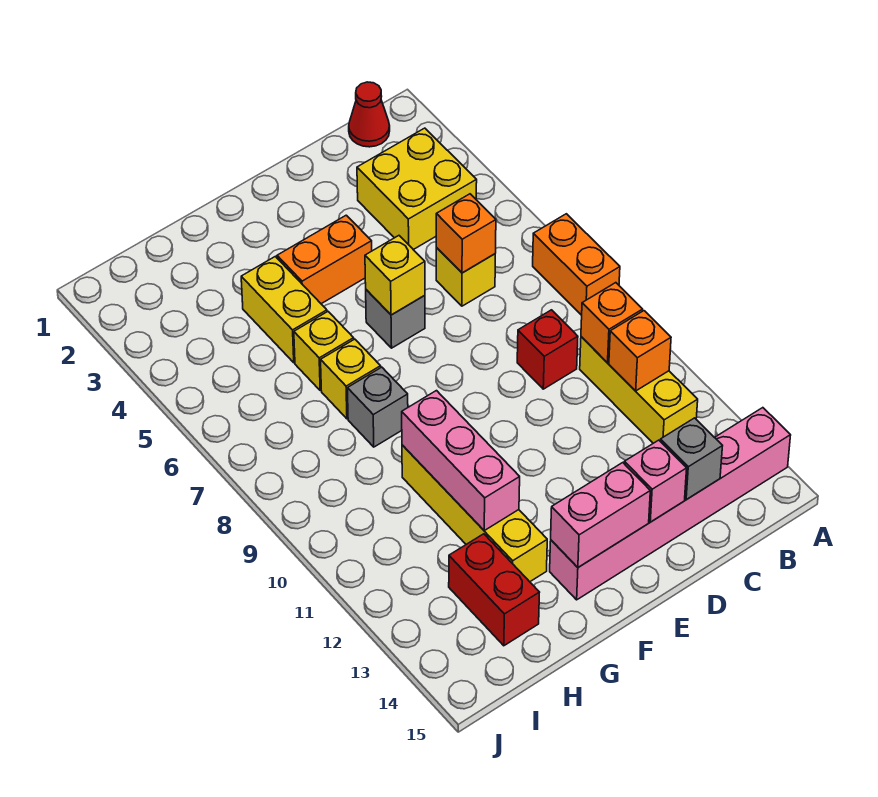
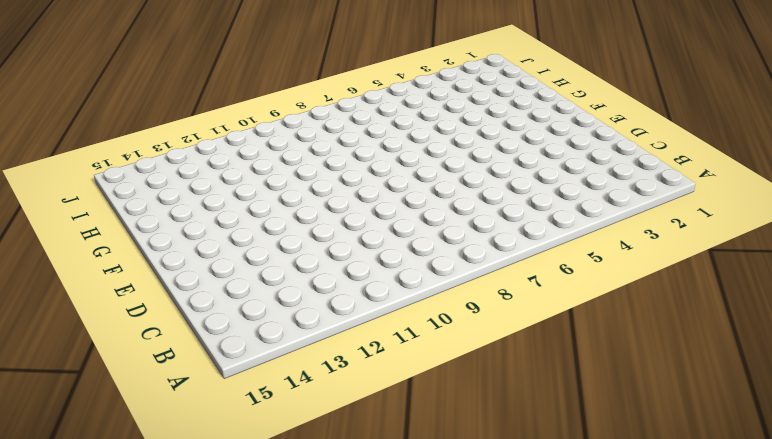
none -> orange 1x2 brick [533,214,620,315]
none -> pink 1x6 brick [550,408,791,600]
none -> red 1x1 cone [349,82,390,147]

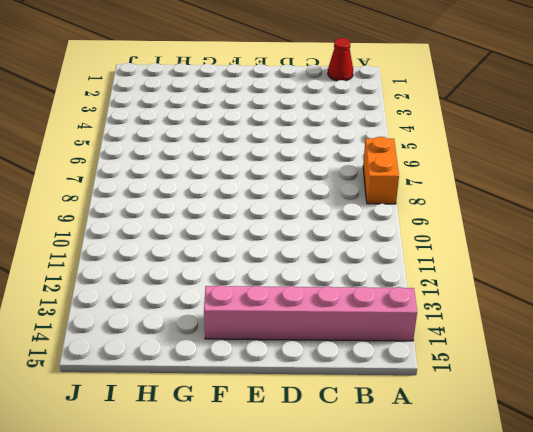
none -> yellow 2x2 brick [357,128,477,250]
none -> yellow 1x3 brick [580,337,698,443]
none -> yellow 1x1 brick [436,248,495,306]

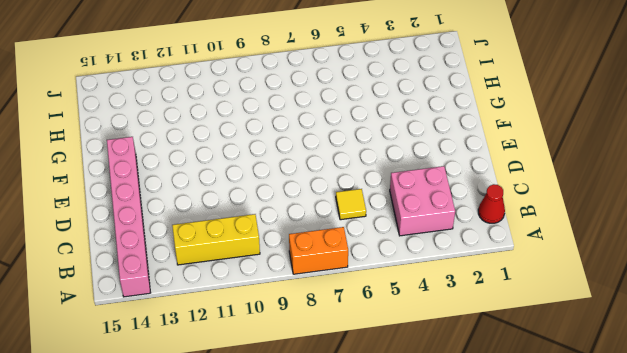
pink 2x2 brick [390,166,455,236] -> yellow 2x2 brick [357,128,477,250]
yellow 1x1 tile [336,189,366,220] -> yellow 1x1 brick [436,248,495,306]
none -> red 1x1 brick [517,310,578,389]
none -> orange 1x2 brick [277,215,372,304]
none -> grey 1x1 brick [366,290,425,348]

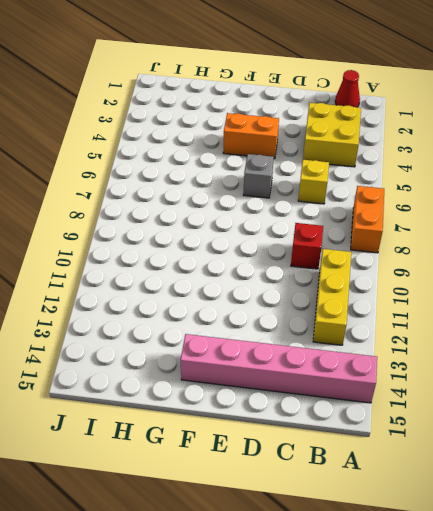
none -> yellow 1x2 brick [241,256,327,363]
none -> yellow 1x1 brick [294,312,354,391]
none -> yellow 1x1 brick [321,339,381,419]

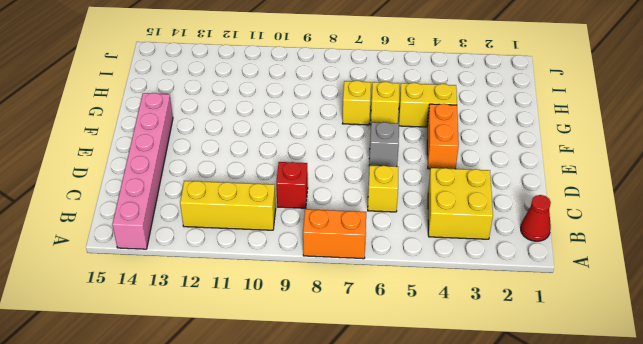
none -> grey 1x1 brick [347,367,408,447]
none -> yellow 1x4 brick [402,445,547,582]
none -> red 1x2 brick [449,534,540,646]

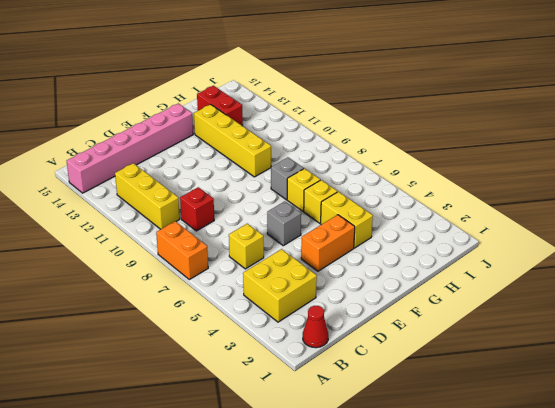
none -> orange 1x1 brick [581,283,643,363]
none -> orange 1x1 brick [609,311,671,391]
none -> orange 1x1 brick [436,194,496,273]

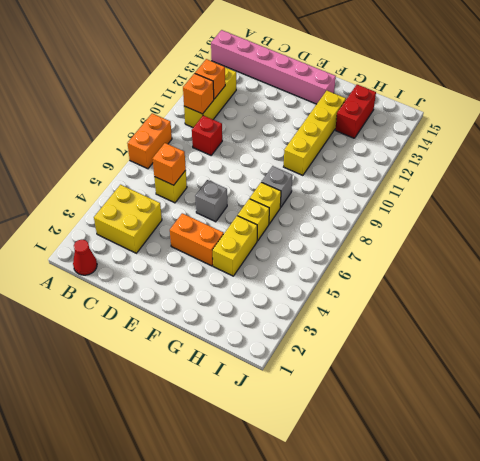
none -> grey 1x1 brick [660,418,722,500]
none -> pink 1x1 brick [624,440,687,522]
none -> yellow 1x1 brick [365,236,425,315]

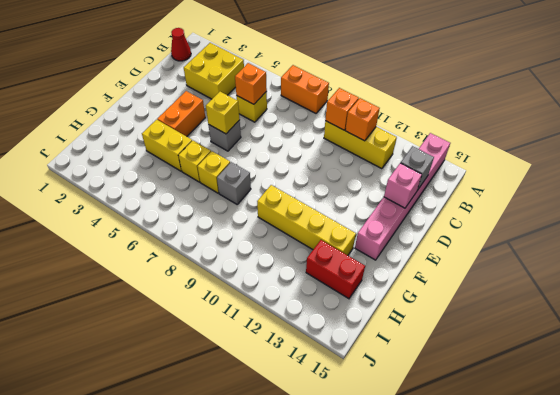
none -> red 1x1 brick [517,310,578,389]
none -> pink 1x2 brick [551,463,650,567]
none -> pink 1x3 brick [402,391,520,530]

